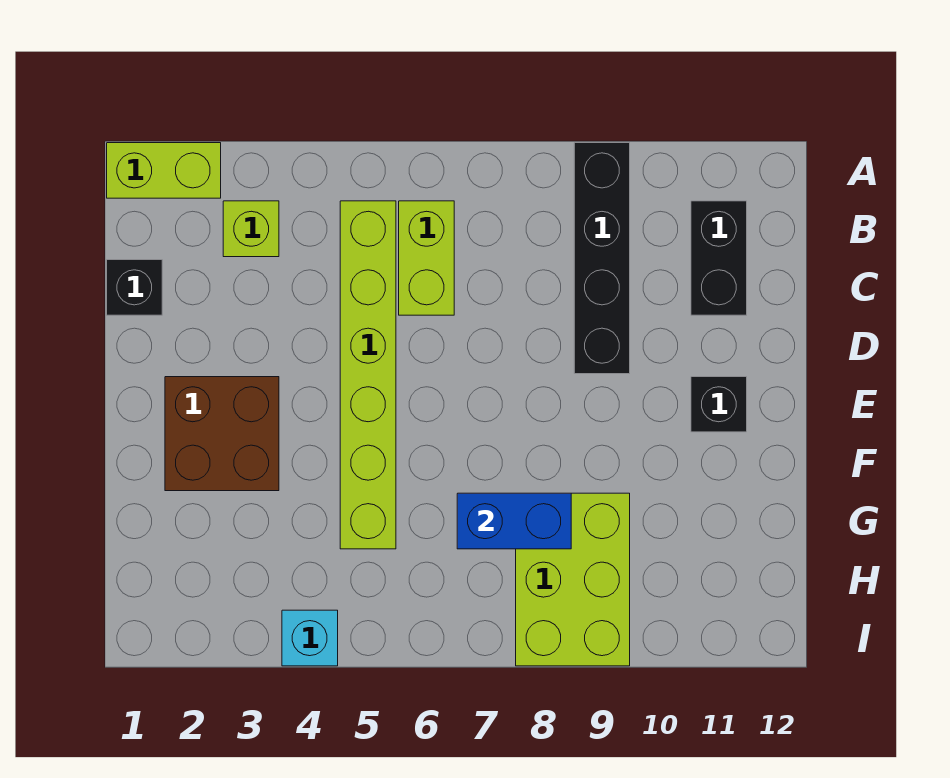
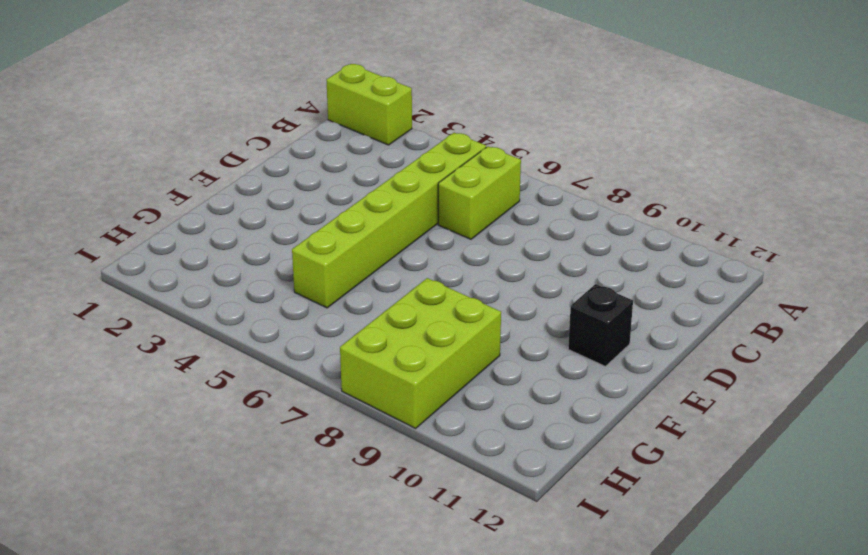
none -> black 1x4 brick [574,143,630,374]
none -> lime 1x1 brick [223,201,279,257]
none -> black 1x2 brick [691,201,747,315]

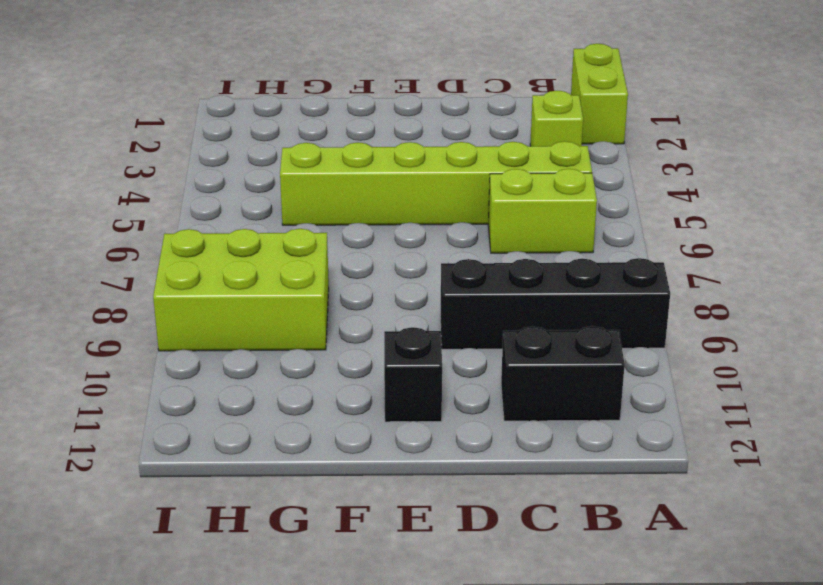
none -> black 1x1 brick [107,260,162,315]
none -> brown 2x2 brick [165,377,279,491]
none -> cyan 1x1 brick [282,610,338,666]

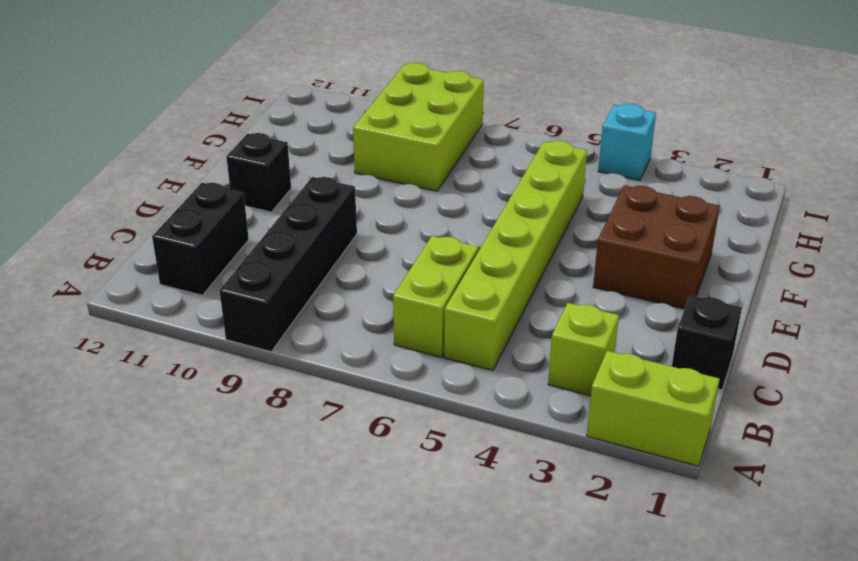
none -> blue 1x2 brick [457,493,571,549]

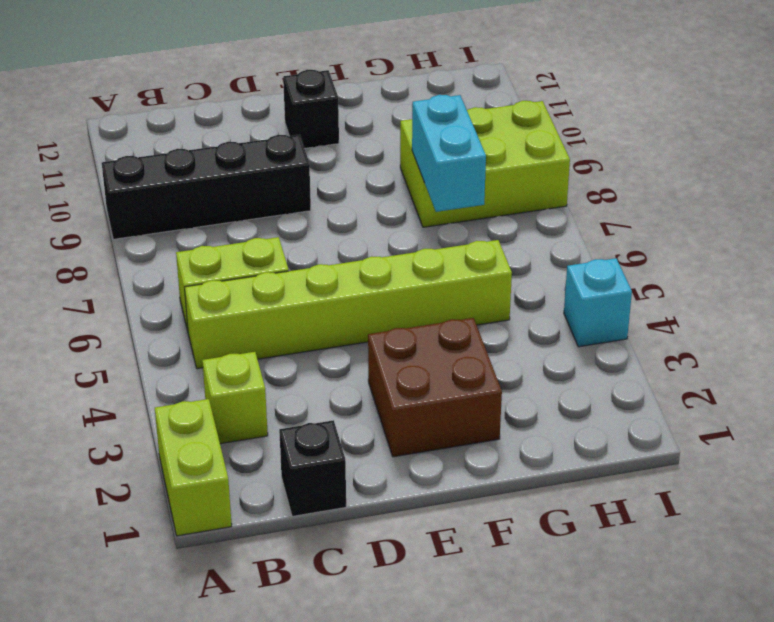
cyan 1x2 brick [412,95,486,212] -> blue 1x2 brick [457,493,571,549]
none -> black 1x2 brick [691,201,747,315]

